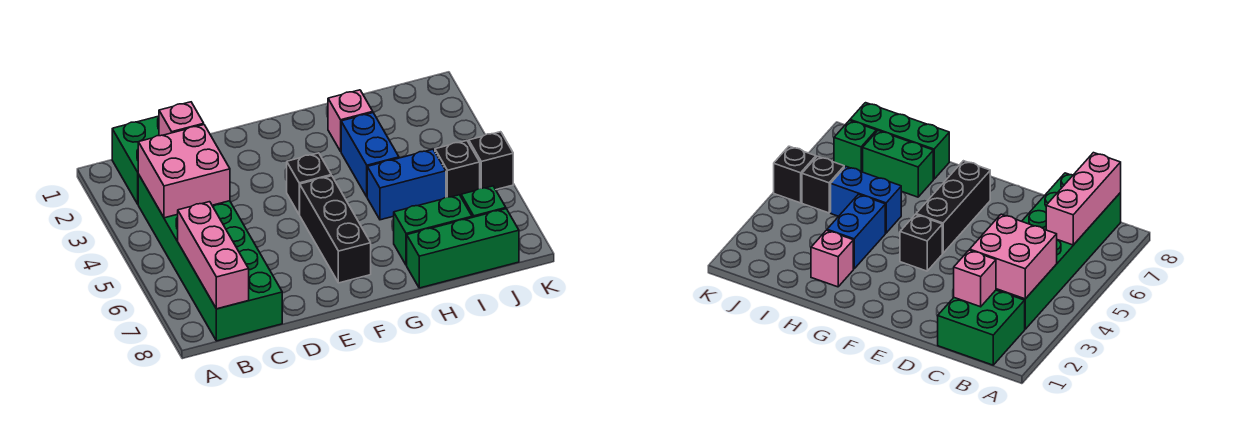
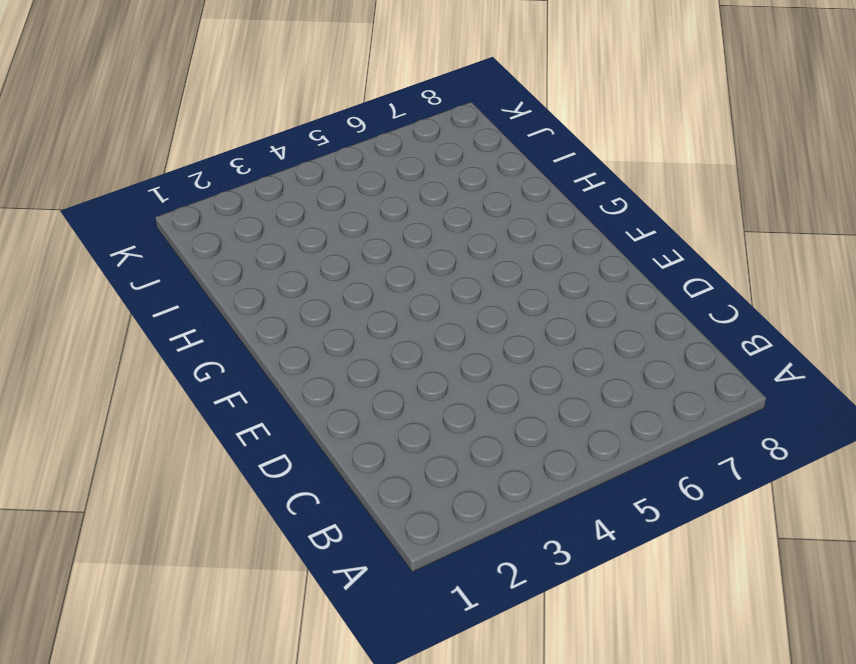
none -> green 2x2 brick [112,116,159,204]
none -> green 2x6 brick [138,174,282,341]
none -> black 1x1 brick [287,153,332,214]

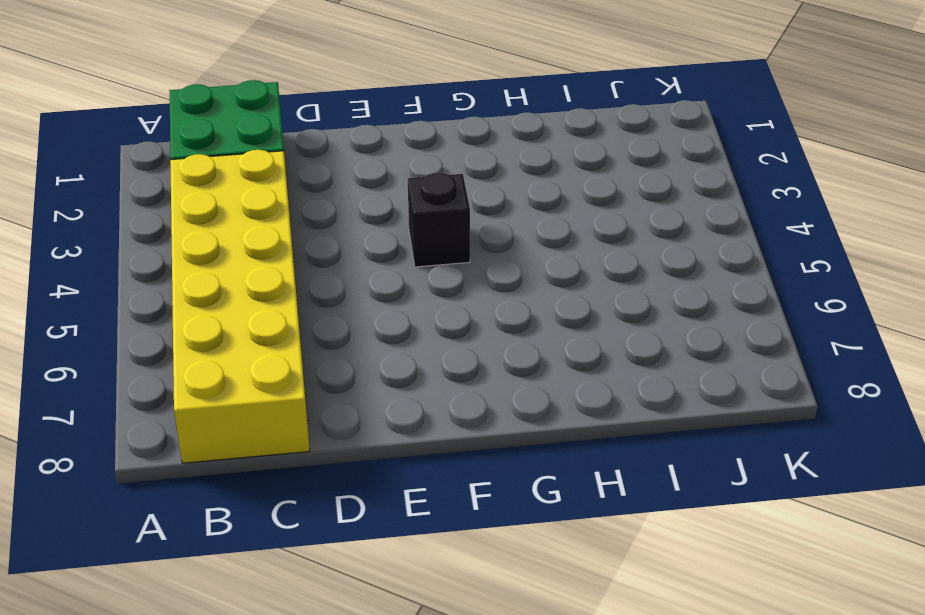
yellow 2x6 brick [170,150,310,463] -> green 2x6 brick [138,174,282,341]
none -> black 1x3 brick [299,176,371,283]
none -> pink 1x1 brick [328,90,373,151]
none -> blue 1x2 brick [341,113,399,196]

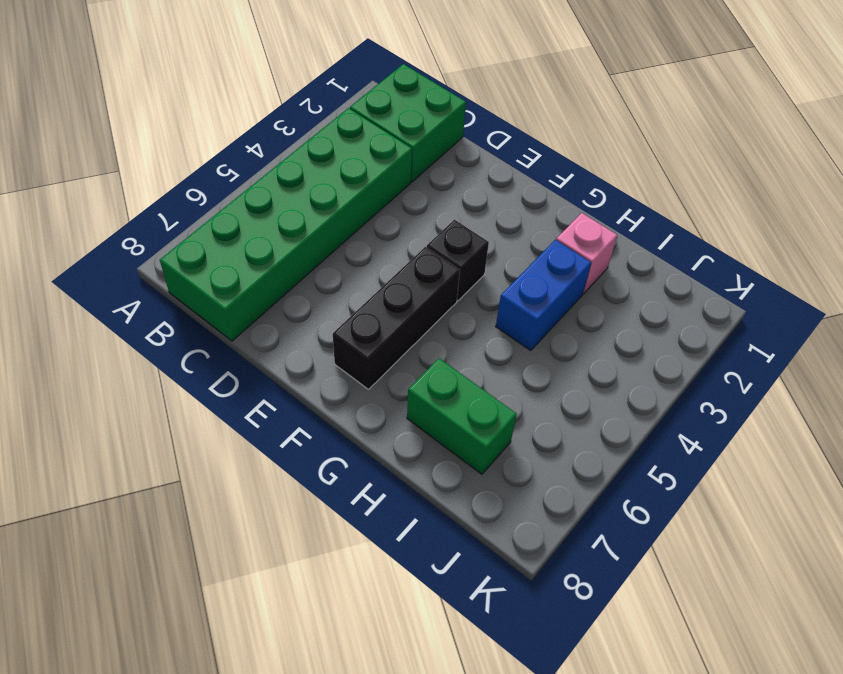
none -> blue 1x2 brick [367,149,446,220]
none -> green 1x3 brick [407,209,519,288]
none -> black 1x1 brick [435,141,480,197]

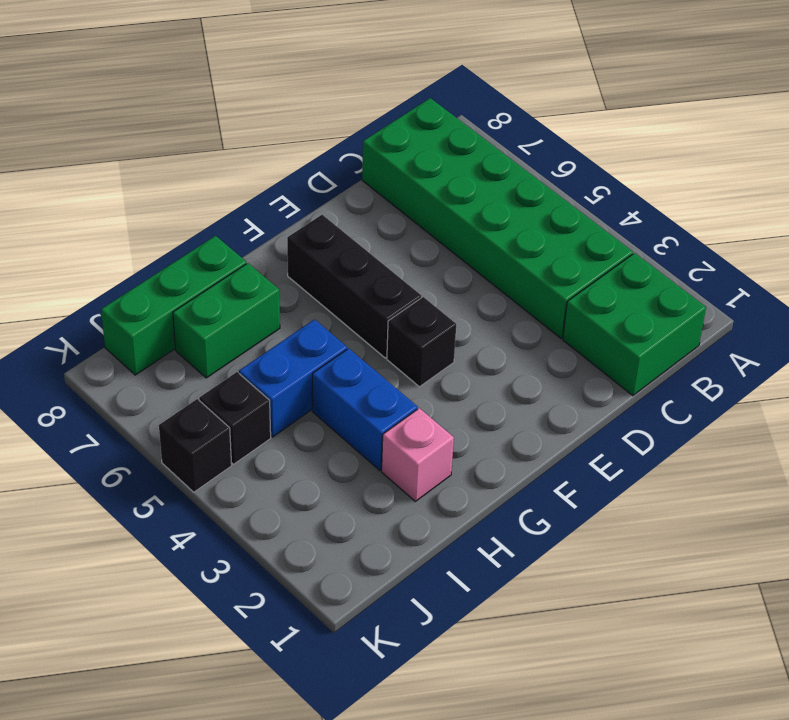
none -> green 1x1 brick [461,186,506,218]
none -> pink 2x2 brick [138,125,230,218]
none -> pink 1x3 brick [178,202,249,309]

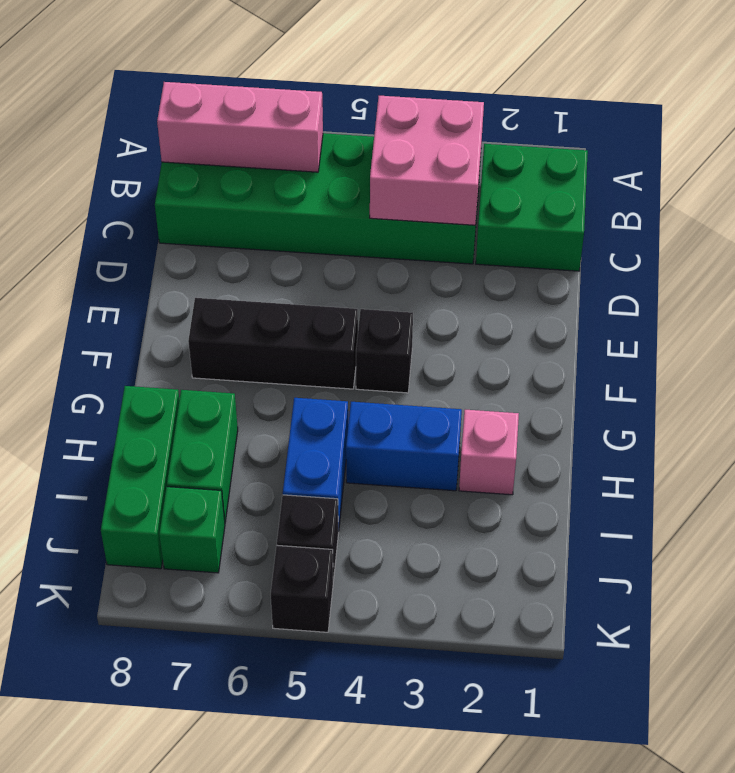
none -> pink 1x1 brick [159,102,204,136]

